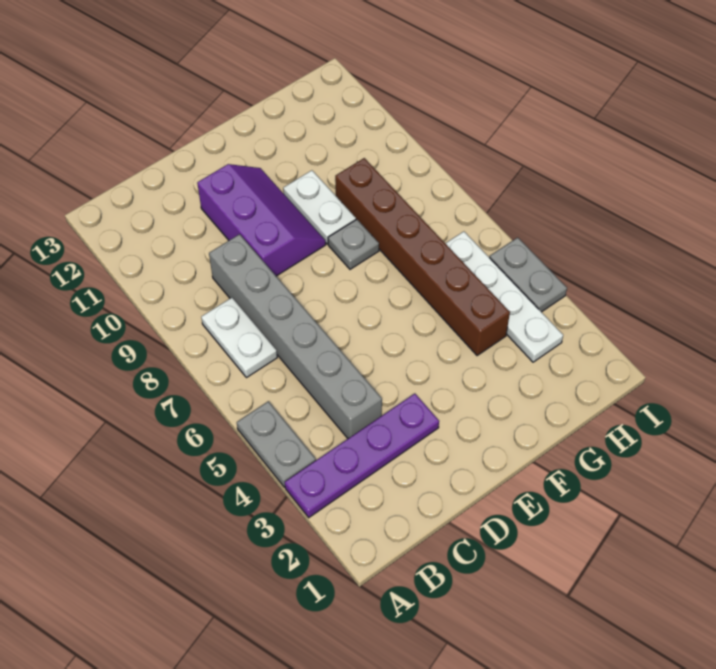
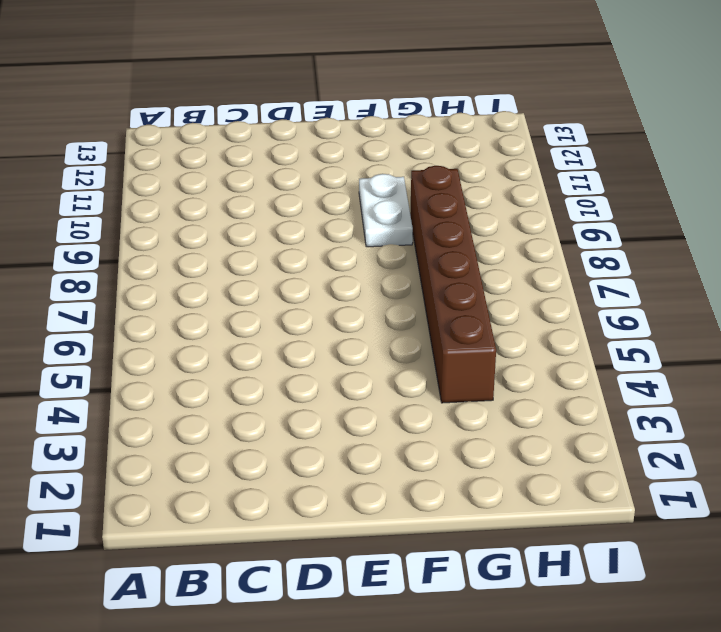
none -> purple 1x4 plate [285,394,439,518]
none -> grey 1x2 plate [237,401,316,487]

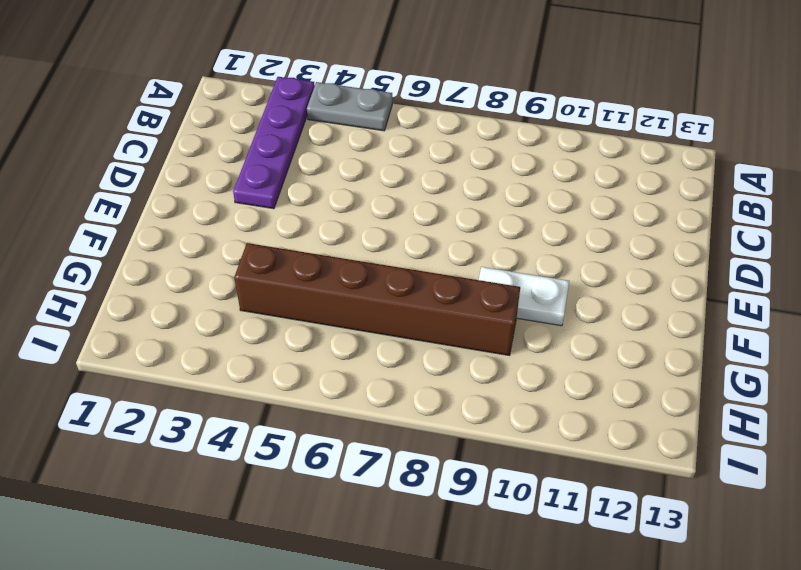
none -> white 1x2 plate [201,298,277,378]
none -> grey 1x6 brick [209,234,382,439]

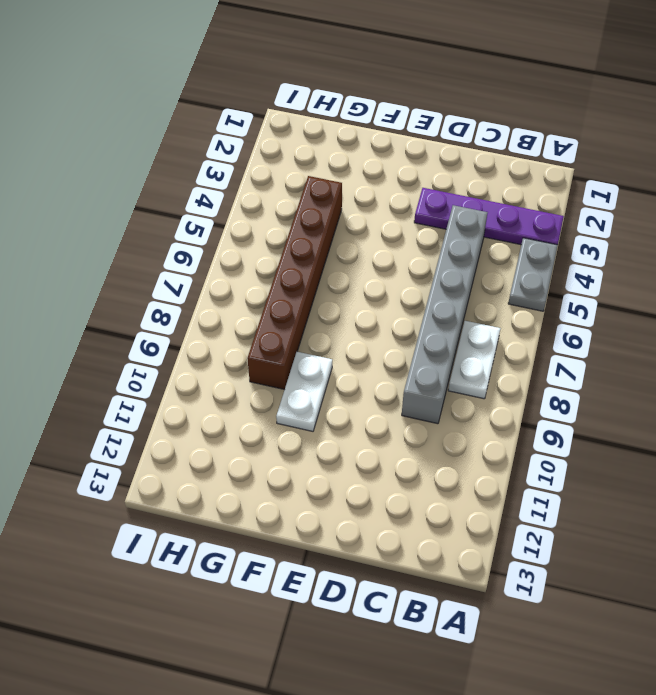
none -> purple 2x3 slope [197,164,326,276]
none -> grey 1x1 plate [328,219,379,269]

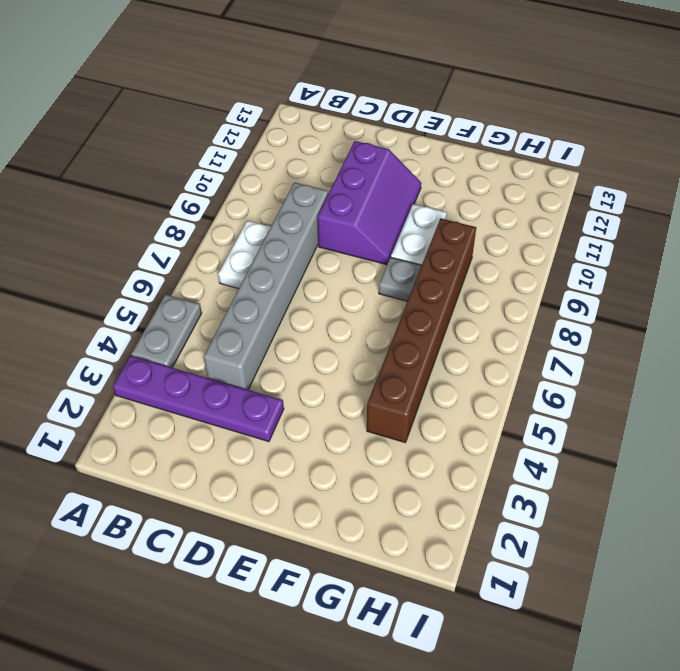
none -> white 1x4 plate [445,232,563,362]
none -> grey 1x2 plate [490,238,567,312]

